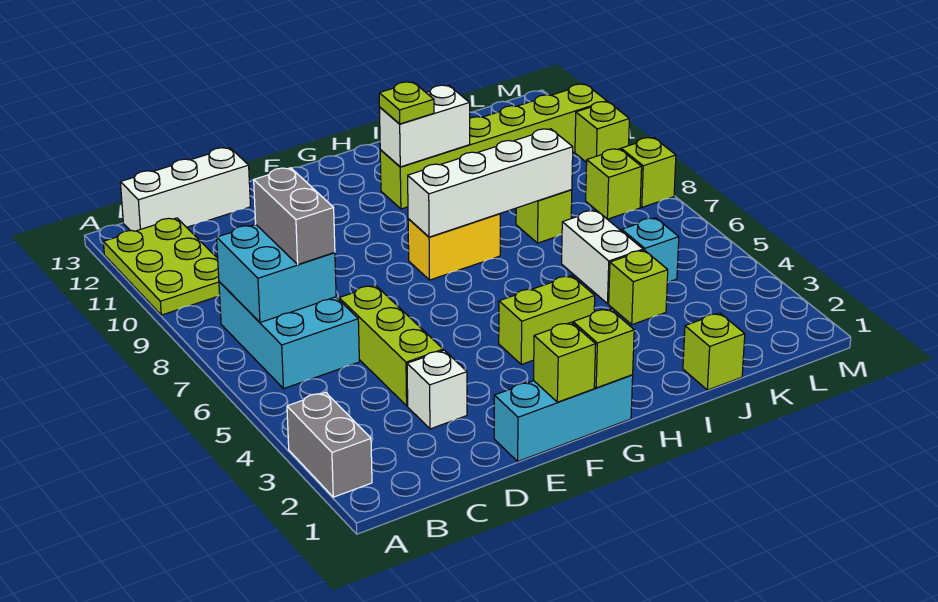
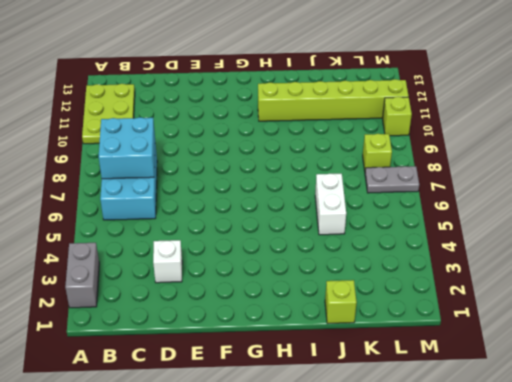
grey 1x2 plate [365,166,419,193] -> none
none -> white 1x3 brick [120,148,251,231]
none -> lime 1x3 brick [339,285,443,406]
none -> cyan 1x3 brick [494,375,633,461]

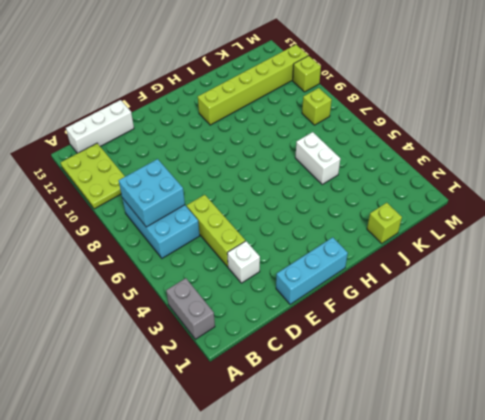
none -> lime 1x2 brick [499,276,595,364]
none -> yellow 1x2 brick [408,214,500,280]
none -> lime 1x1 brick [609,250,668,325]

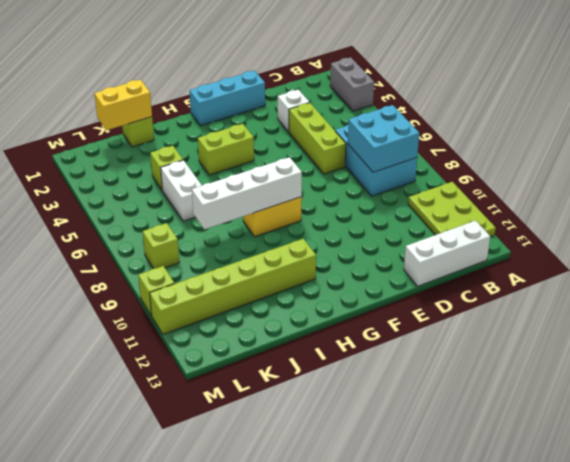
yellow 1x2 brick [94,80,152,130] -> none
none -> lime 1x1 brick [516,190,572,243]
none -> cyan 1x1 brick [622,218,679,282]
none -> lime 1x1 brick [621,138,676,207]

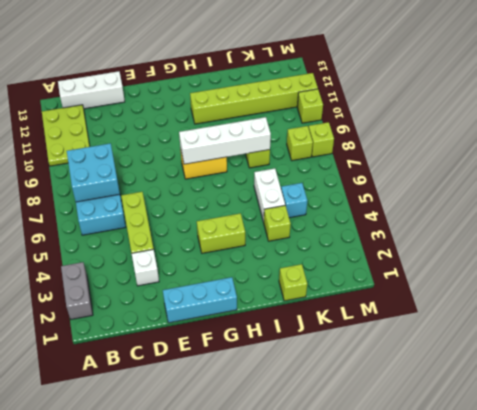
none -> lime 1x1 brick [534,322,596,402]
none -> lime 1x1 brick [573,309,634,388]
none -> white 1x2 brick [379,85,470,167]

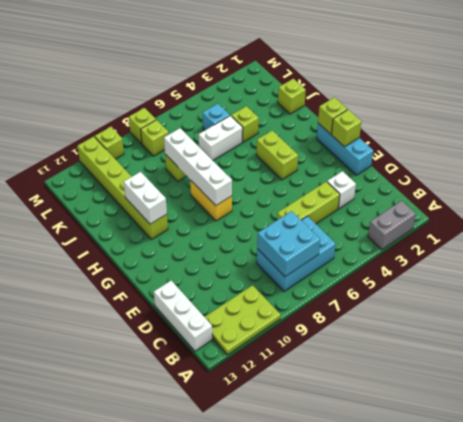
none -> grey 1x2 brick [254,168,335,264]
none -> lime 1x1 plate [379,82,434,124]

